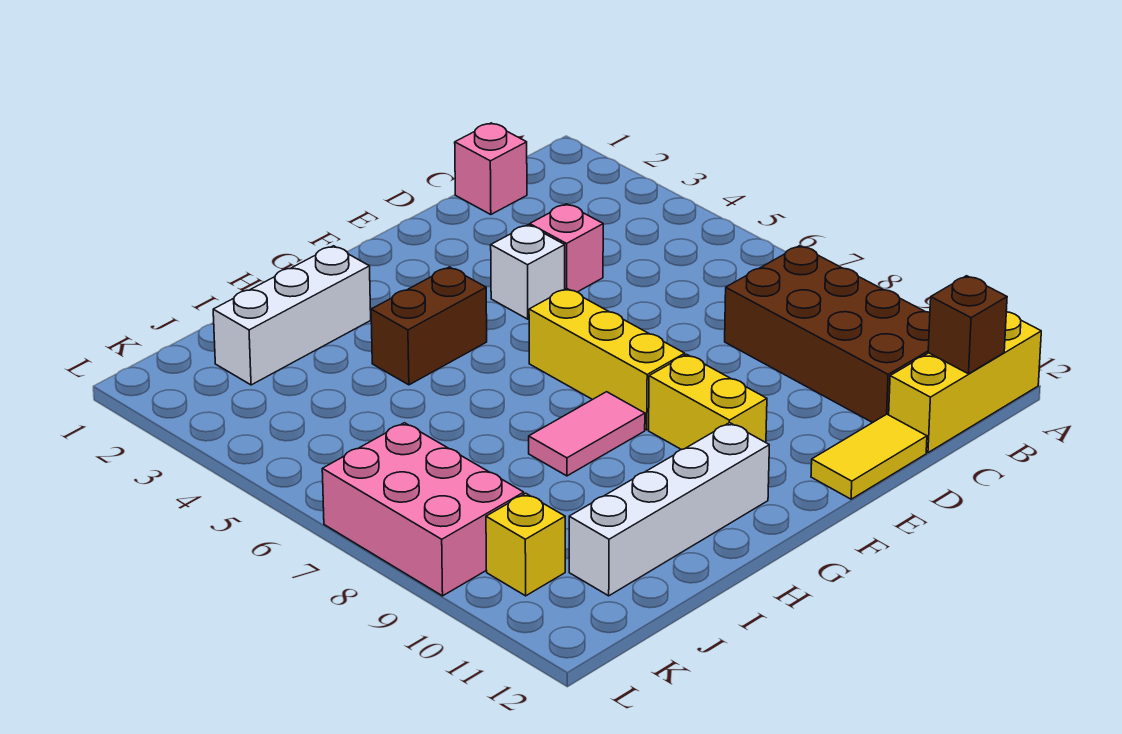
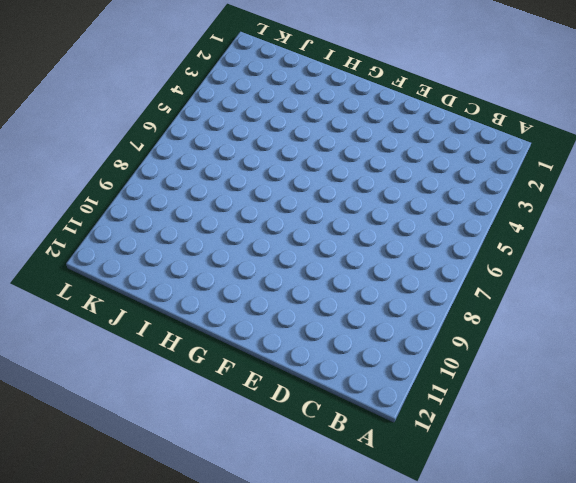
none -> yellow 1x3 brick [889,312,1041,453]
none -> brown 2x4 brick [725,246,930,423]
none -> pink 1x1 brick [455,123,527,215]

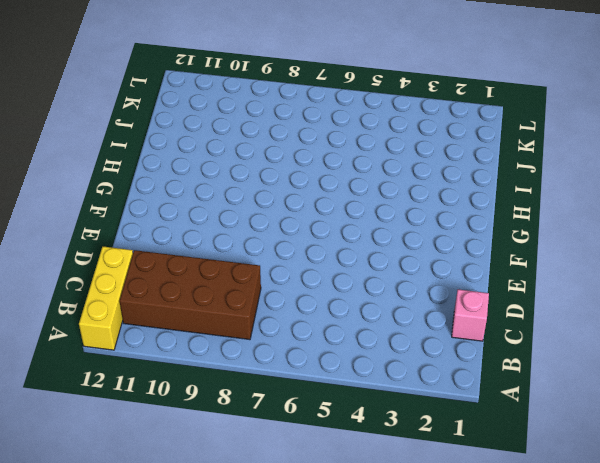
none -> pink 1x1 brick [530,204,603,292]
none -> yellow 1x2 tile [811,414,927,499]
none -> white 1x1 brick [491,225,565,319]

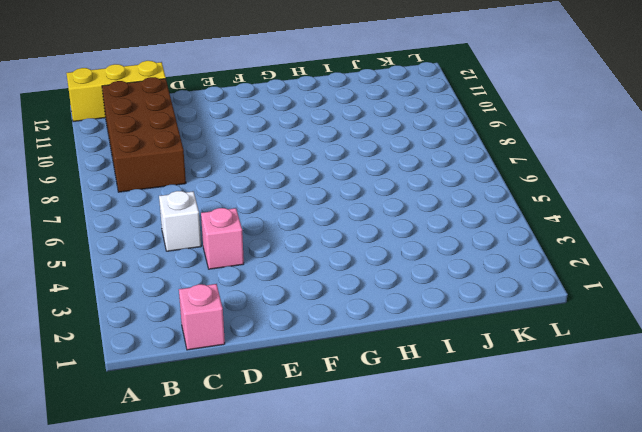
white 1x1 brick [159,191,201,251] -> white 1x1 brick moved to [491,225,565,319]
none -> yellow 1x2 tile [811,414,927,499]
none -> yellow 1x3 brick [529,288,685,430]
none -> yellow 1x2 brick [649,354,767,450]

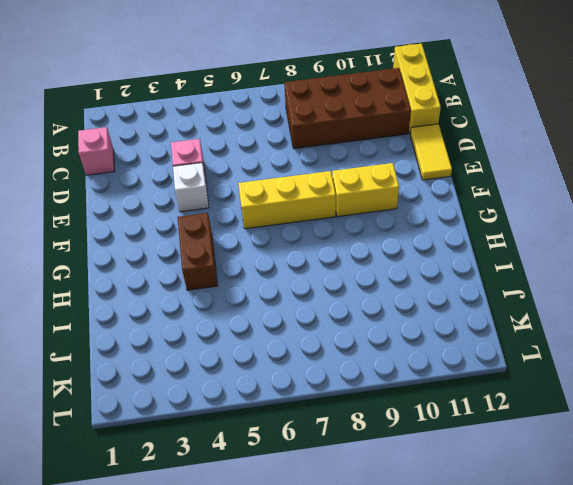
none -> pink 1x2 tile [529,392,645,476]
none -> white 1x4 brick [569,423,769,596]
none -> white 1x3 brick [213,246,371,385]

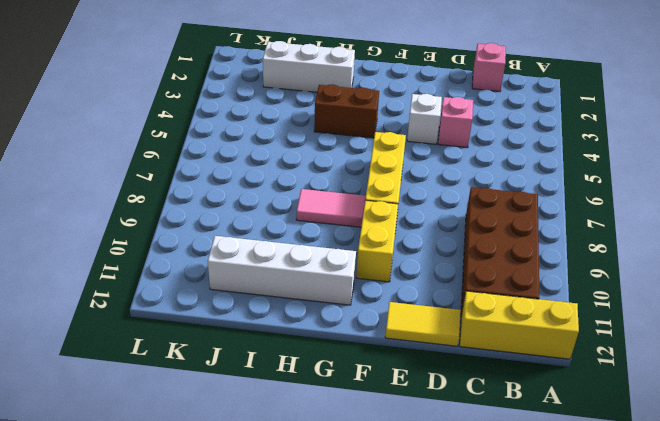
none -> pink 2x3 brick [322,423,524,596]
none -> yellow 1x1 brick [486,493,565,596]
none -> brown 1x1 brick [928,276,1007,374]

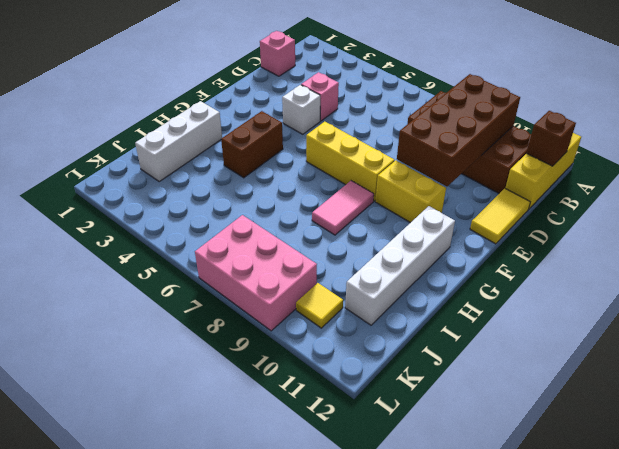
brown 2x4 brick [397,74,520,186] -> none
yellow 1x1 tile [296,283,343,328] -> yellow 1x1 brick [486,493,565,596]

